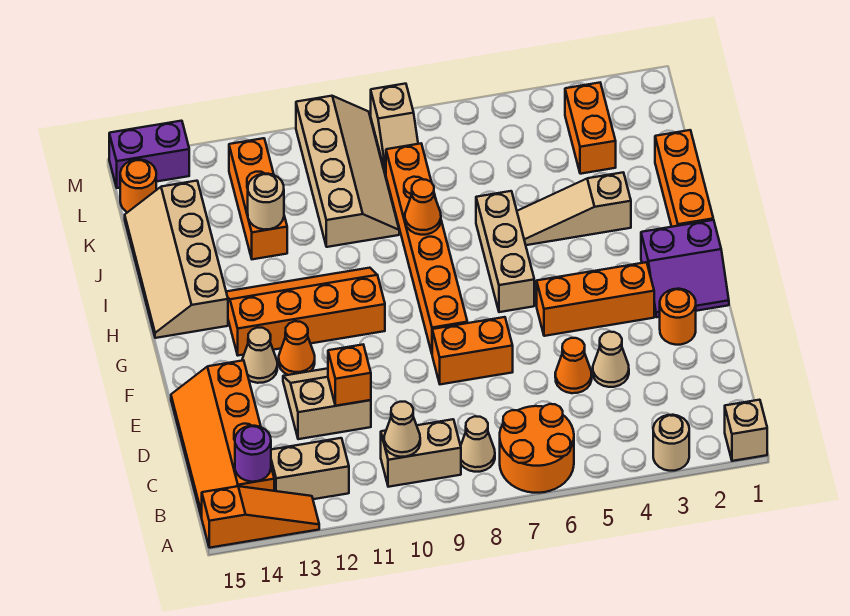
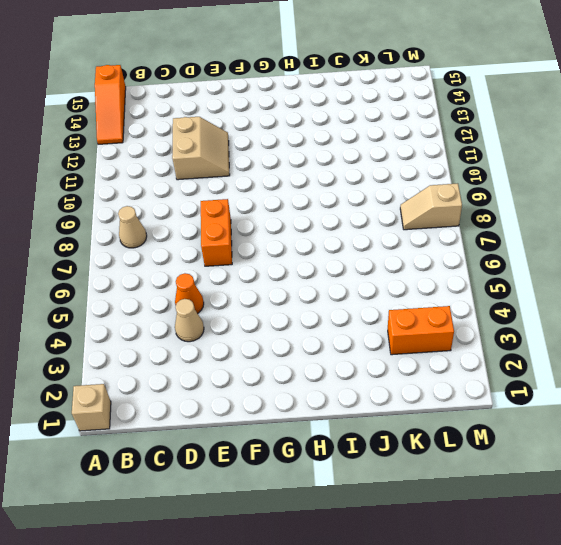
none -> tan 1x1 round brick [653,415,689,471]
none -> orange 2x2 round brick [500,404,574,493]
none -> tan 1x2 brick [381,419,461,487]
none -> tan 1x2 brick [271,438,349,499]

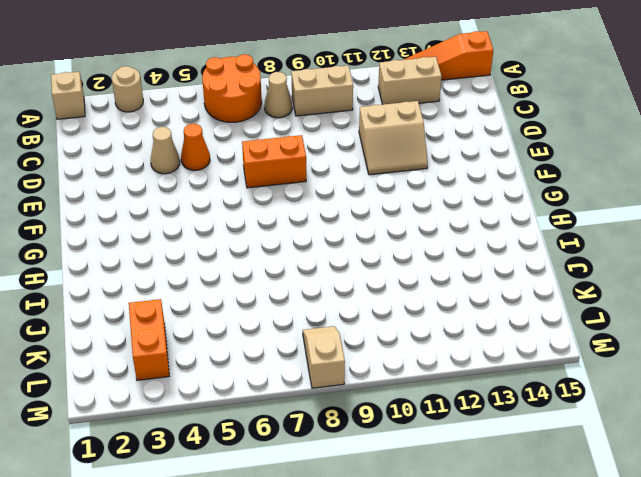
none -> orange 2x4 slope [171,360,274,518]
none -> orange 1x1 round brick [660,289,696,345]
none -> purple 2x2 slope [641,220,729,317]
none -> orange 1x3 brick [537,262,654,336]

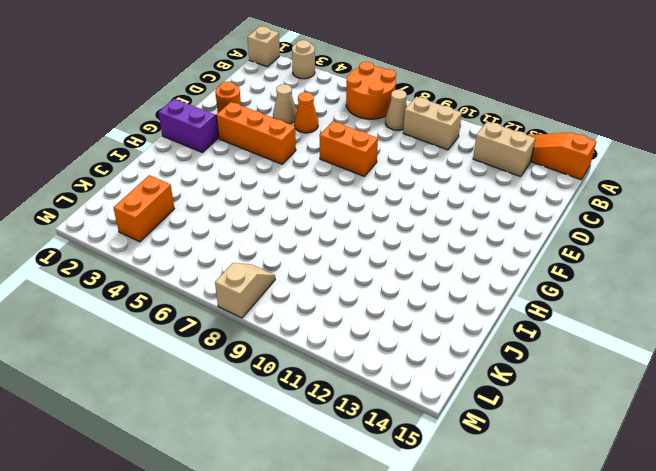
none -> orange 2x4 slope [171,360,274,518]
none -> tan 2x2 slope [283,368,371,439]
none -> orange 1x6 brick [386,144,467,353]
none -> orange 1x1 cone [279,321,315,375]

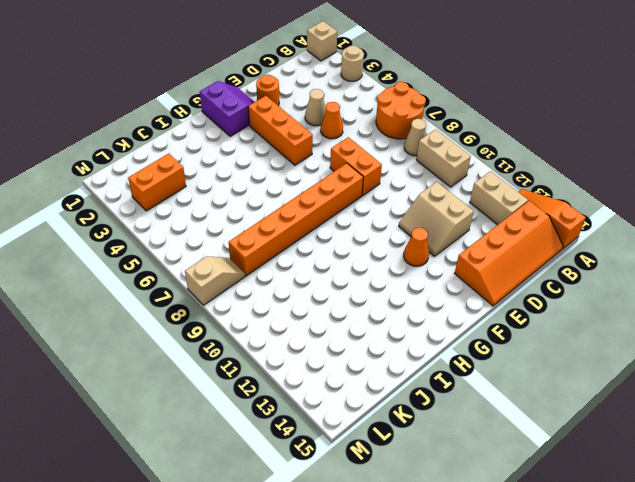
none -> tan 1x1 cone [242,328,277,383]
none -> tan 1x3 brick [476,191,534,312]
none -> orange 2x4 slope [226,268,385,355]
none -> orange 1x3 brick [655,130,713,227]

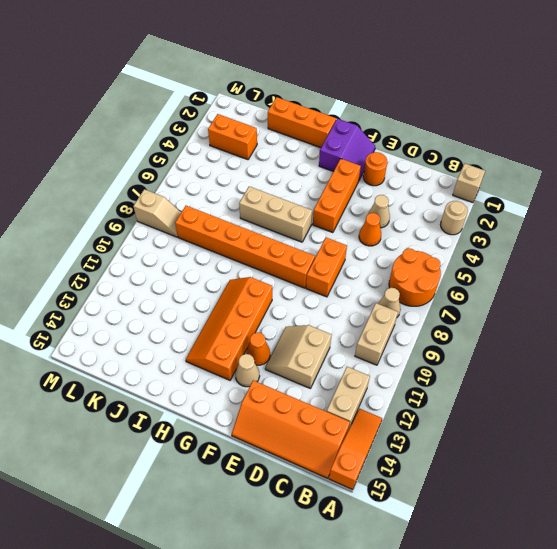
none -> tan 2x4 slope [125,181,228,338]
none -> tan 1x3 slope [517,173,631,245]
none -> tan 2x4 slope [296,96,399,247]
none -> orange 1x3 brick [229,138,287,259]

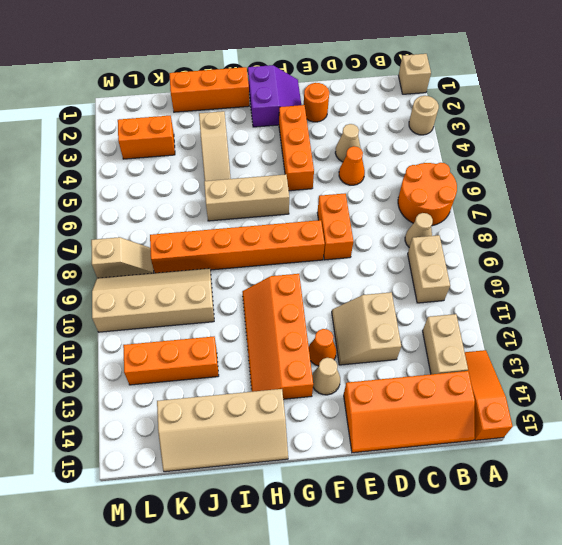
none -> orange 1x1 round brick [120,160,156,212]
none -> purple 1x2 brick [109,121,189,188]
none -> tan 1x1 cone [384,402,420,457]
none -> purple 1x1 round brick [235,426,271,482]

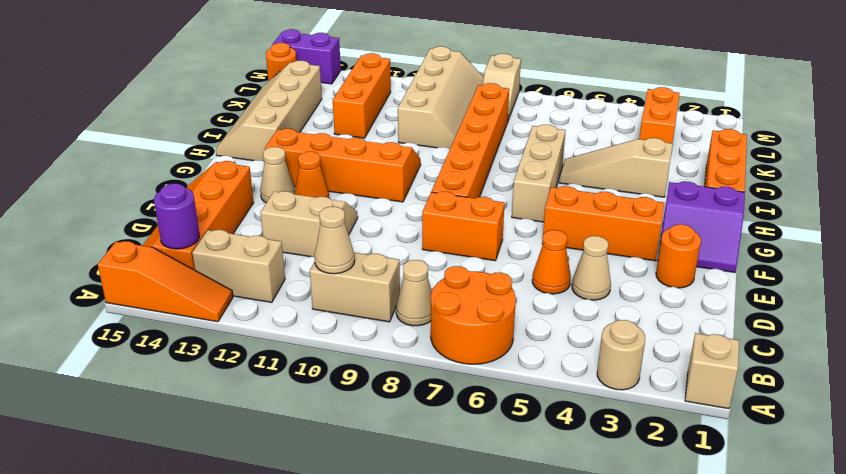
none -> orange 1x1 brick [328,345,371,406]
none -> orange 1x1 cone [405,179,441,235]
none -> tan 1x1 round brick [248,174,284,229]

